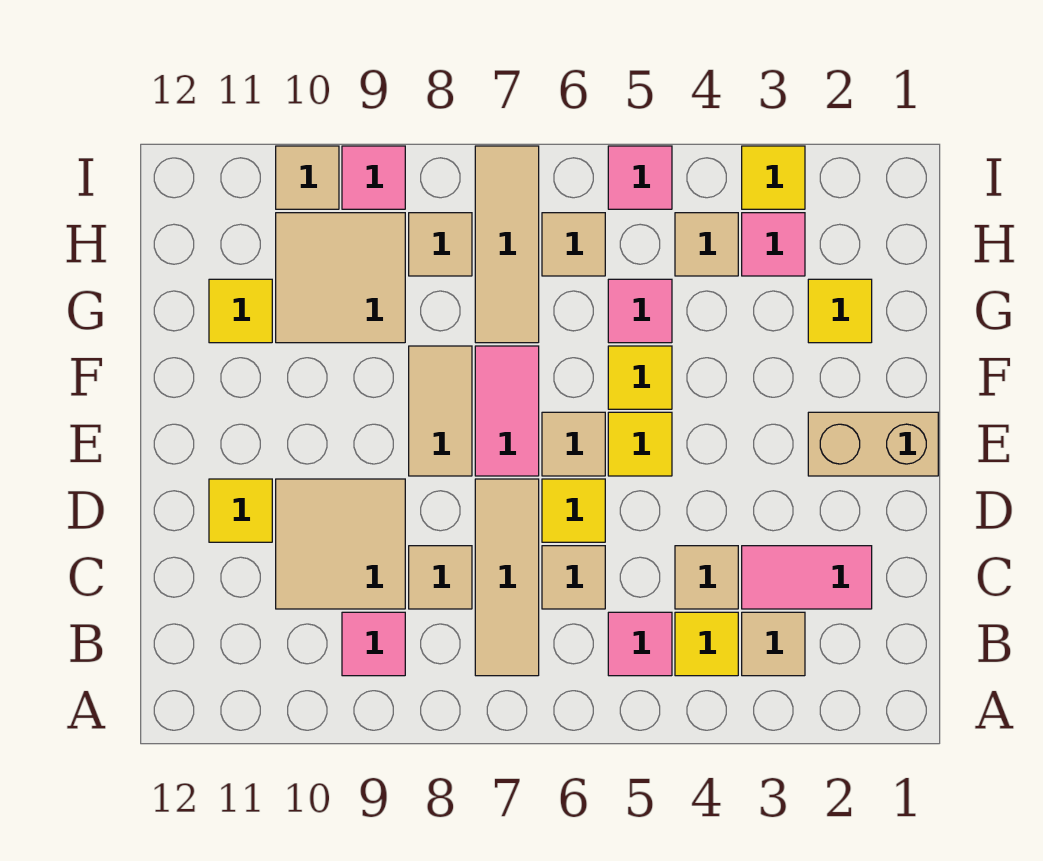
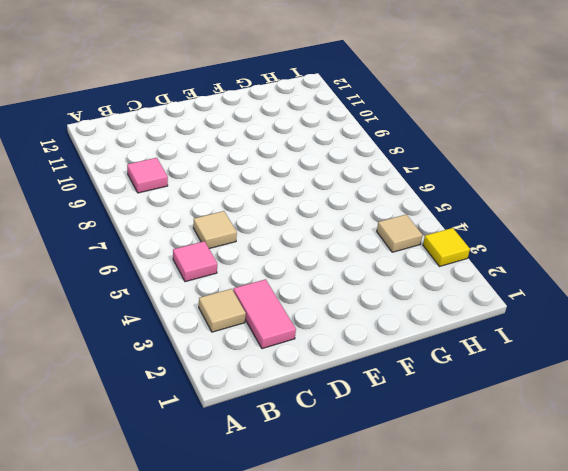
none -> yellow 1x1 tile [675,612,738,676]
none -> tan 1x3 tile [475,479,539,676]
none -> tan 1x1 tile [675,546,738,609]
none -> tan 1x1 tile [409,546,472,609]

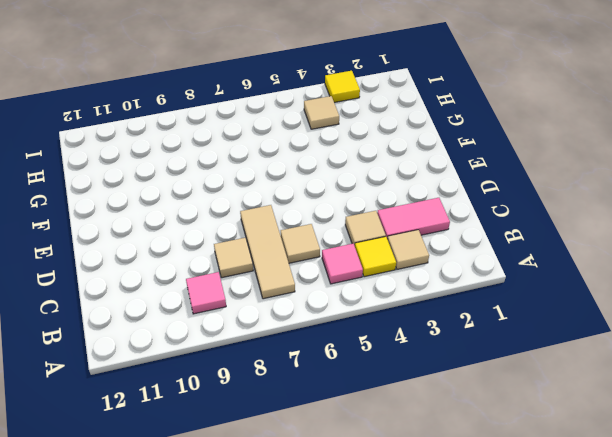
none -> tan 2x2 tile [276,479,405,609]
none -> yellow 1x1 tile [542,479,605,542]
none -> yellow 1x1 tile [209,479,272,542]
none -> tan 1x2 brick [808,412,938,476]

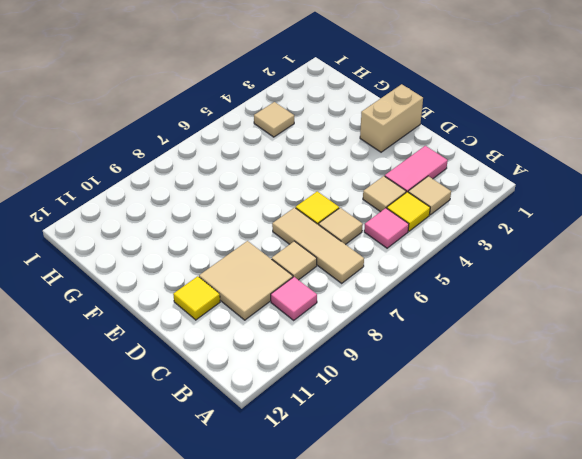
none -> yellow 1x1 tile [608,412,672,476]
none -> tan 1x1 tile [542,412,605,476]
none -> pink 1x2 tile [475,346,539,476]
none -> tan 1x2 tile [409,346,472,476]

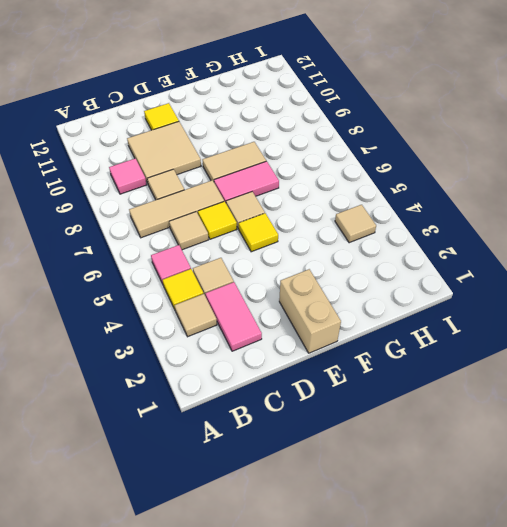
none -> yellow 1x1 tile [608,346,672,409]
none -> yellow 1x1 tile [808,279,872,343]
none -> pink 1x1 tile [608,279,672,343]
none -> tan 1x3 tile [475,146,539,343]

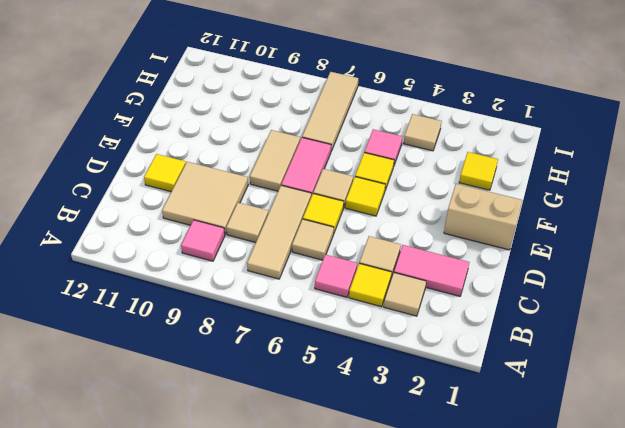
none -> tan 2x2 tile [276,213,405,343]
none -> yellow 1x1 tile [209,279,272,343]
none -> pink 1x1 tile [742,213,805,276]
none -> tan 1x1 tile [542,213,605,276]

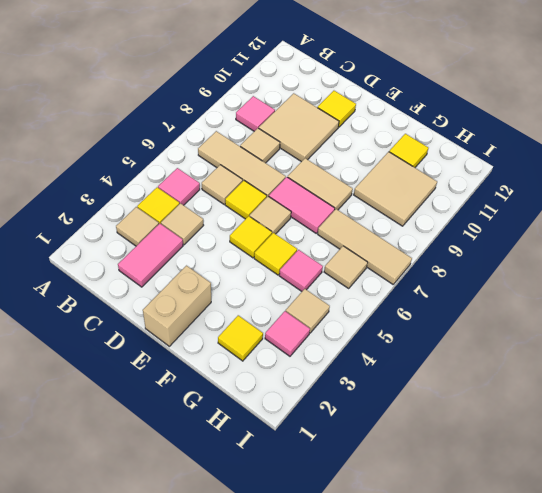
none -> tan 1x1 tile [409,213,472,276]
none -> yellow 1x1 tile [742,146,805,209]
none -> pink 1x1 tile [608,146,672,209]
none -> pink 1x1 tile [342,146,405,209]

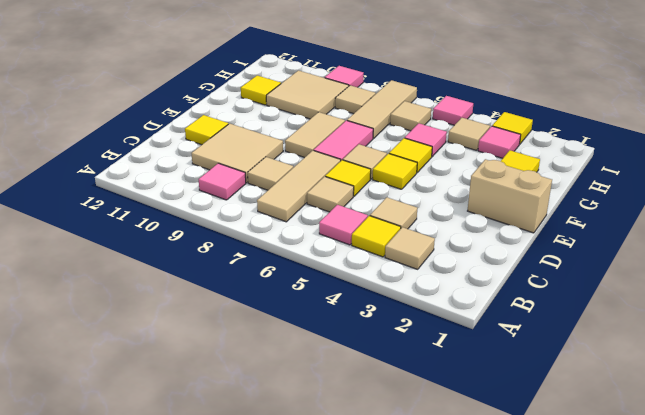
none -> pink 1x2 tile [742,546,872,609]
none -> tan 1x1 tile [276,146,339,209]

